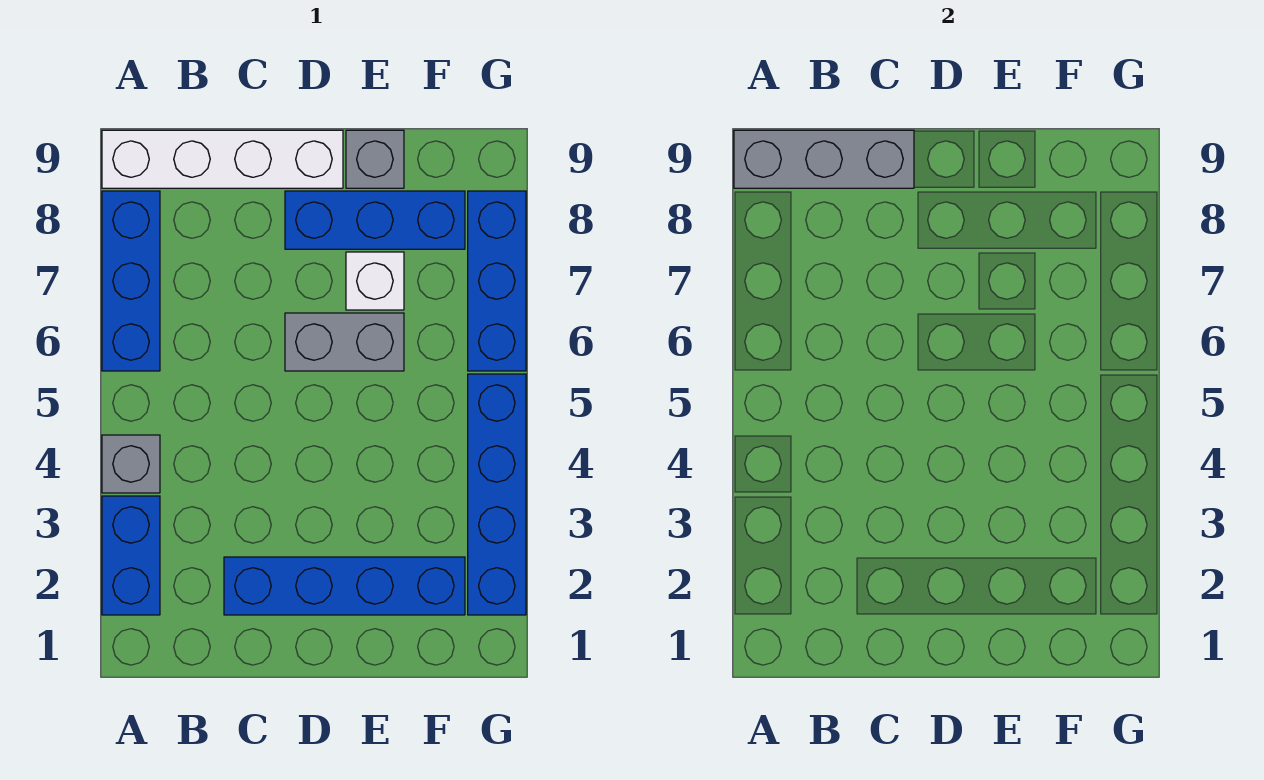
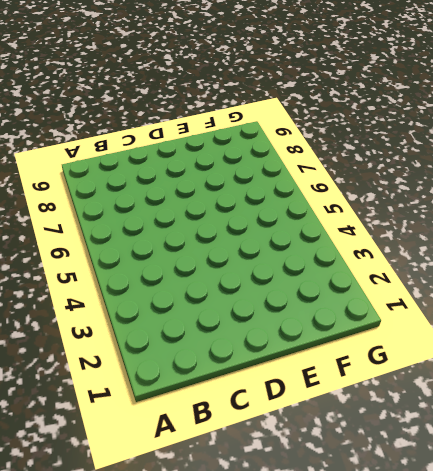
none -> blue 1x2 brick [102,496,160,615]
none -> grey 1x1 brick [102,435,160,493]
none -> blue 1x3 brick [102,191,160,371]

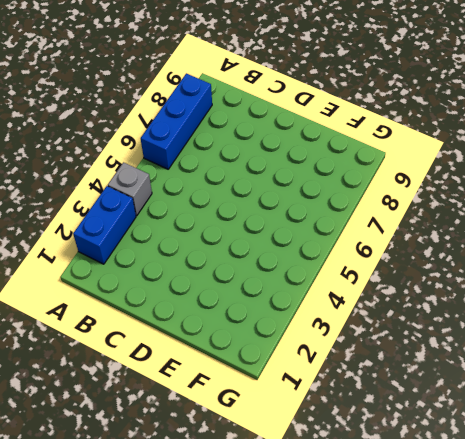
none -> white 1x4 brick [102,130,343,188]
none -> blue 1x4 brick [224,557,465,615]
none -> grey 1x2 brick [285,313,404,371]

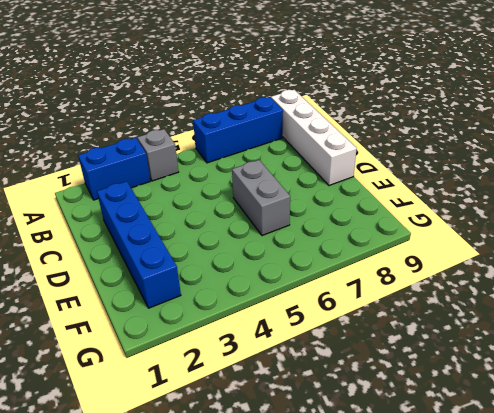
none -> blue 1x3 brick [285,191,465,249]
none -> white 1x1 brick [346,252,404,310]
none -> grey 1x1 brick [346,130,404,188]

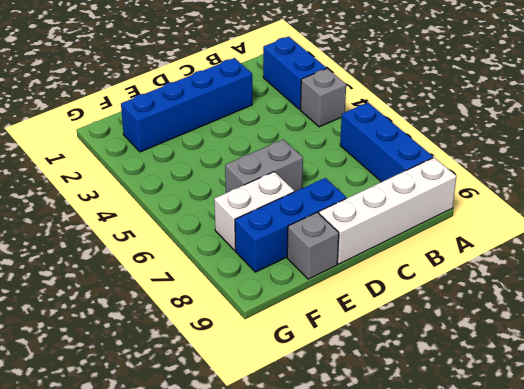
white 1x2 brick [214,172,294,250] -> white 1x1 brick [346,252,404,310]
none -> blue 1x4 brick [468,374,526,615]
none -> blue 1x3 brick [468,191,526,371]
none -> grey 1x3 brick [734,130,914,188]

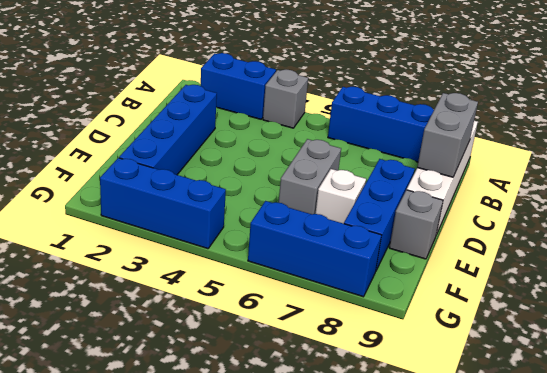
grey 1x2 brick [417,93,478,177] -> grey 1x3 brick [734,130,914,188]
blue 1x3 brick [100,158,226,249] -> blue 1x4 brick [468,374,526,615]

